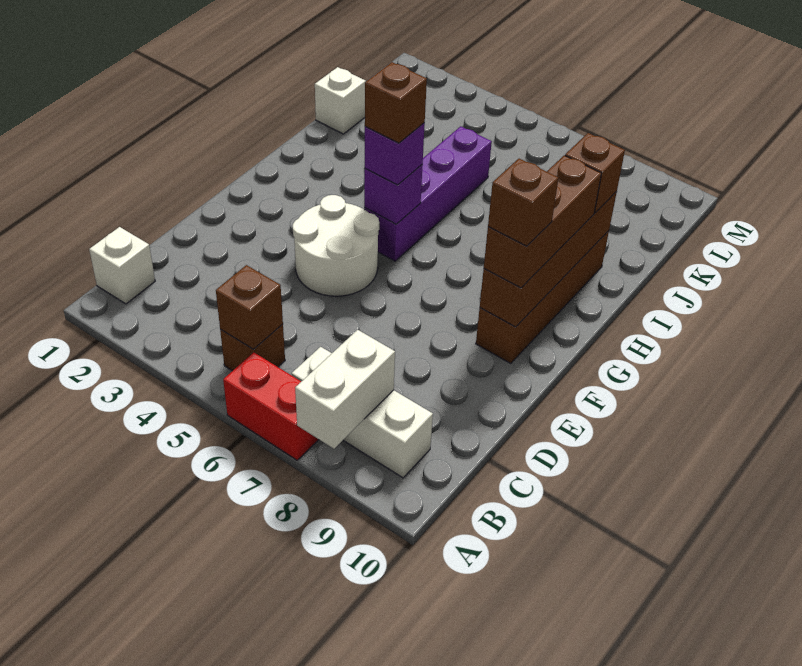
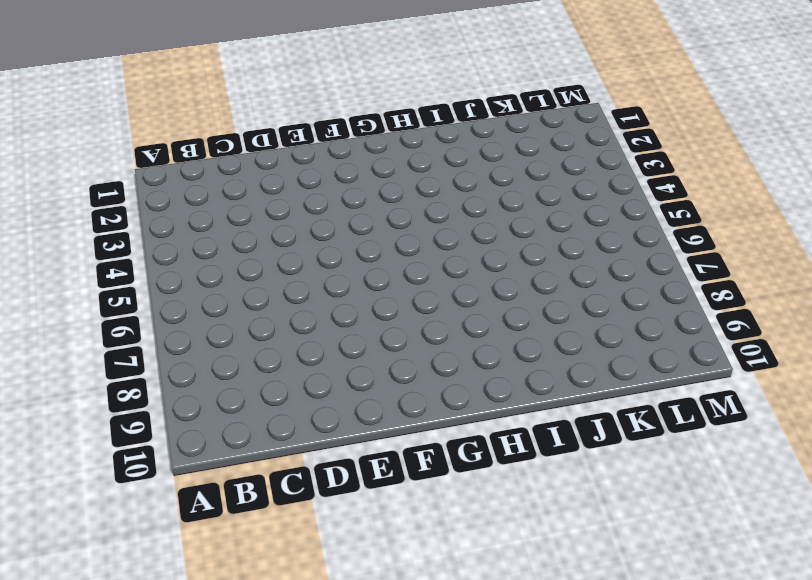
none -> red 1x2 brick [223,352,319,460]
none -> white 1x1 brick [89,227,155,304]
none -> brown 1x1 brick [220,324,285,371]

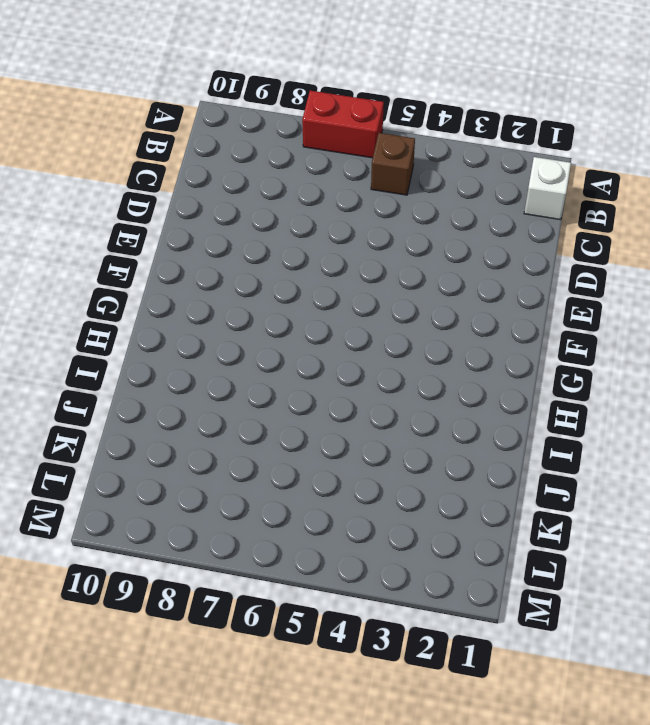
none -> white 1x3 brick [291,347,433,478]
none -> white 2x2 round brick [293,195,379,296]
none -> brown 1x4 brick [476,231,609,364]

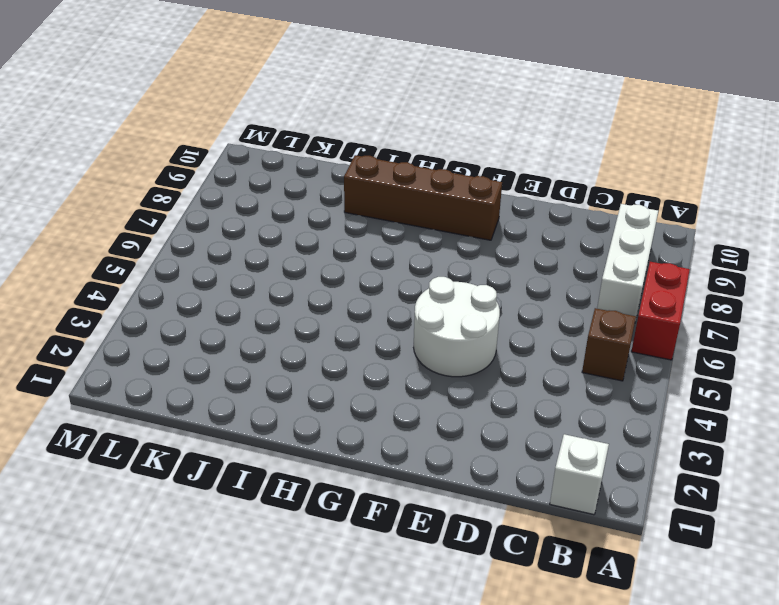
none -> purple 1x4 brick [364,126,492,261]
none -> white 1x1 brick [315,67,366,134]
none -> white 1x2 brick [295,330,395,449]

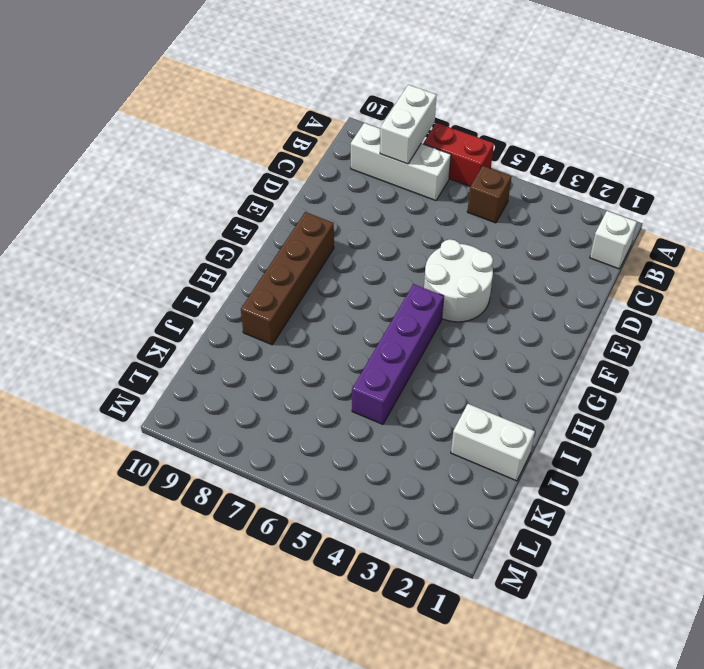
white 1x2 brick [451,404,535,481] -> white 1x1 brick [315,67,366,134]
none -> brown 1x1 brick [216,265,283,349]
none -> brown 1x4 brick [480,192,617,327]
none -> purple 1x1 brick [364,165,423,224]

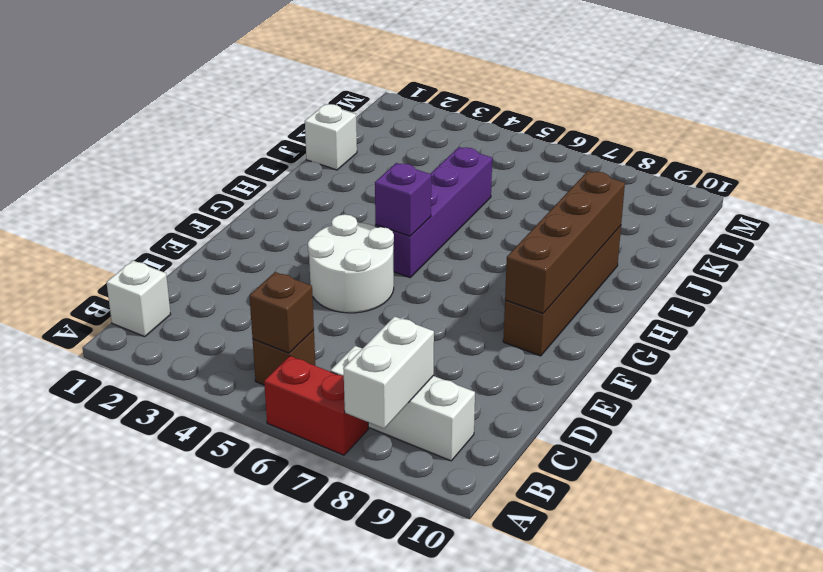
none -> brown 1x3 brick [484,155,602,288]
none -> purple 1x1 brick [365,123,425,185]
none -> brown 1x1 brick [565,133,625,213]

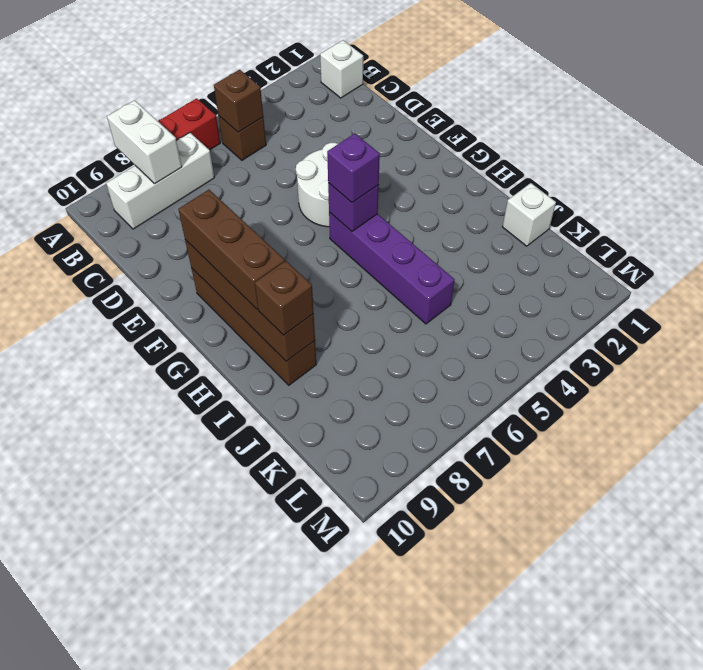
none -> brown 1x1 brick [488,159,558,246]
none -> brown 1x1 brick [365,62,427,143]

